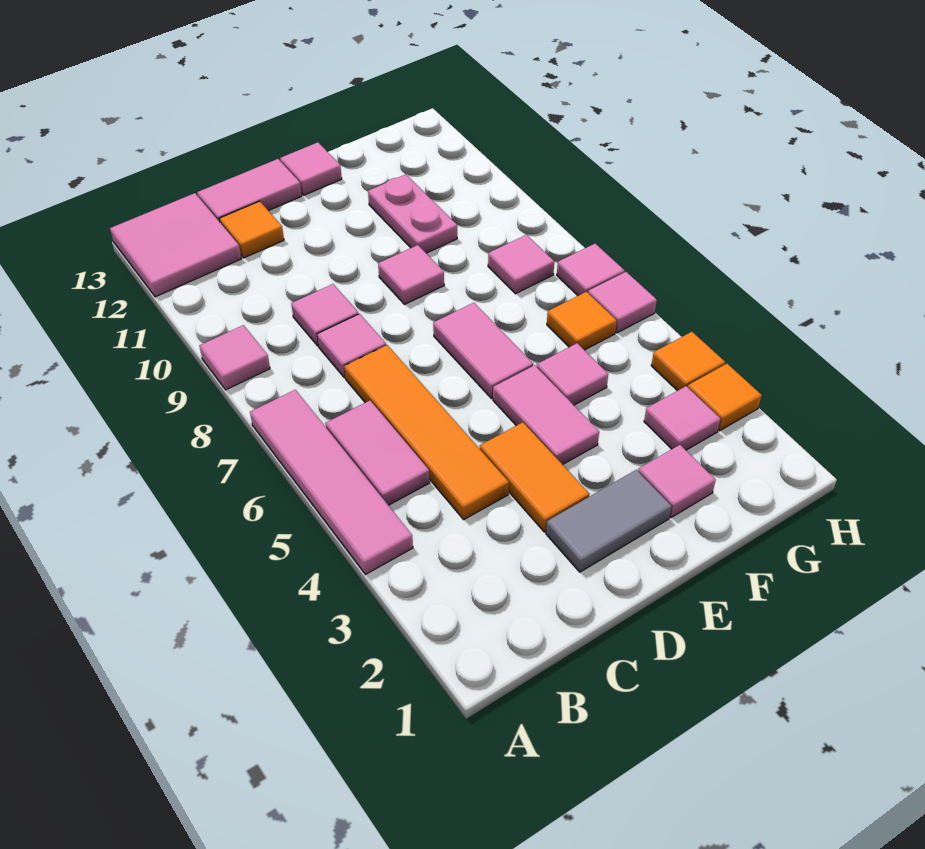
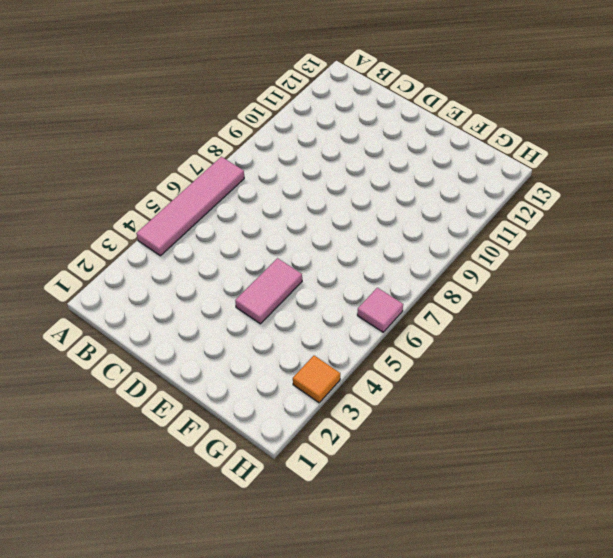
none -> pink 1x1 tile [199,325,270,390]
none -> pink 2x2 tile [110,193,241,297]
none -> pink 1x2 tile [325,401,429,505]

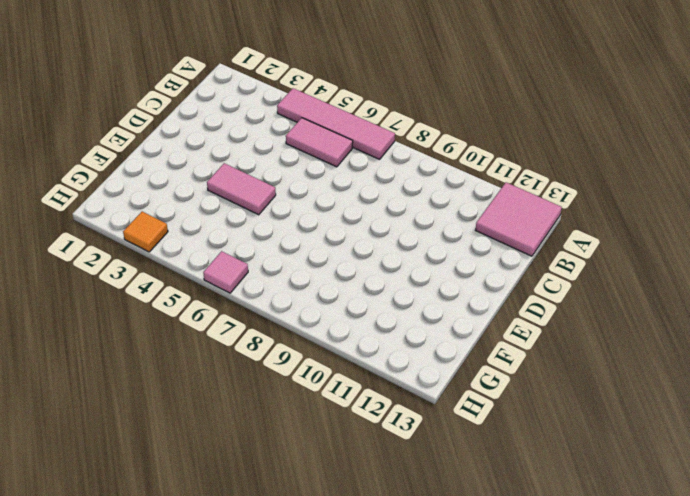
none -> pink 1x1 tile [199,325,270,390]
none -> orange 1x4 tile [344,345,509,519]
none -> pink 1x1 tile [317,314,386,378]

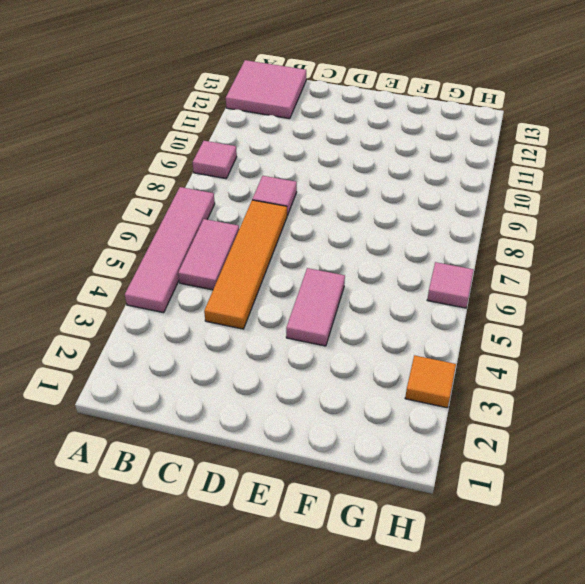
none -> pink 1x1 tile [291,284,358,346]
none -> orange 1x1 tile [219,201,284,258]
none -> pink 1x2 tile [197,159,302,222]

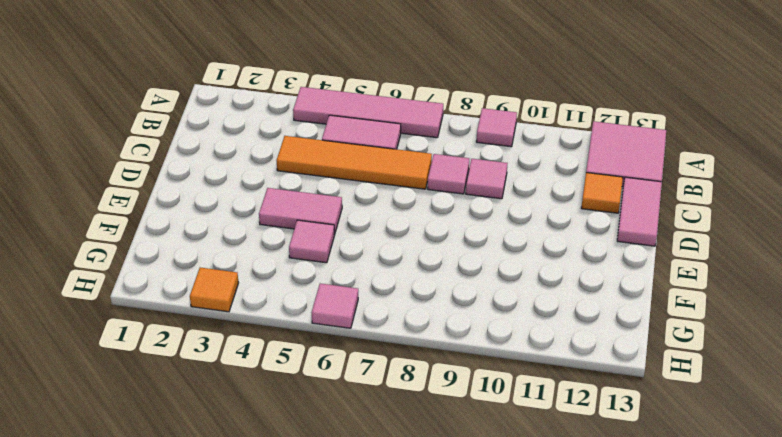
none -> grey 1x2 tile [546,470,672,572]
none -> orange 1x2 tile [480,422,590,532]
none -> pink 1x2 tile [433,303,533,399]

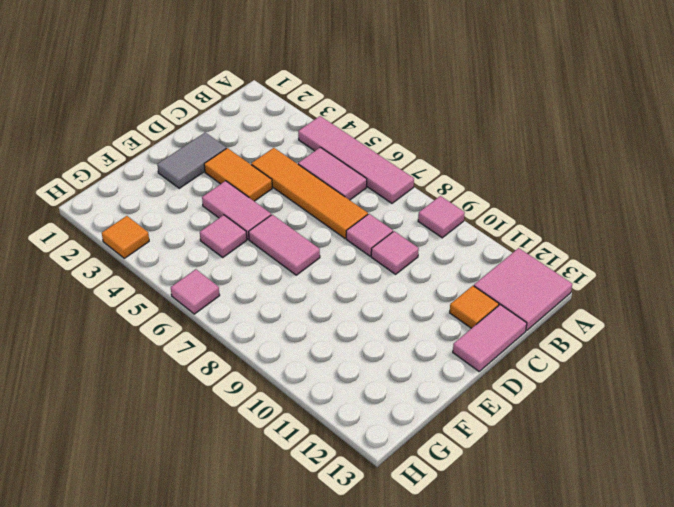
none -> pink 1x1 tile [378,245,444,305]
none -> pink 1x1 tile [280,142,342,195]
none -> pink 1x1 tile [638,445,716,518]

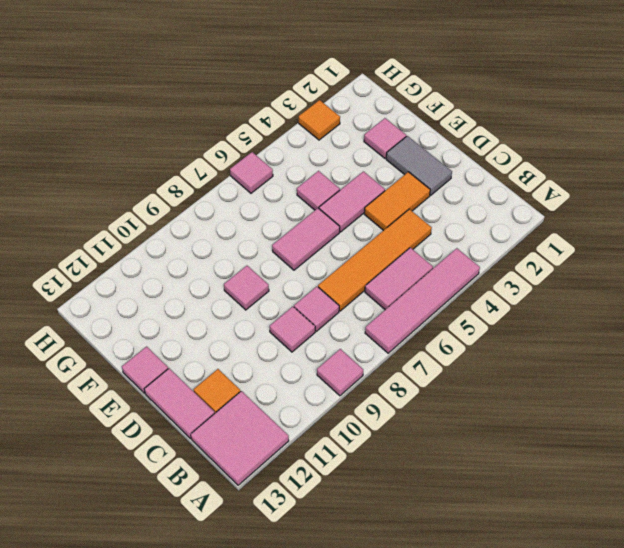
none -> pink 1x2 plate [368,174,457,253]
none -> pink 1x1 tile [644,386,721,450]
none -> orange 1x1 tile [547,292,617,350]

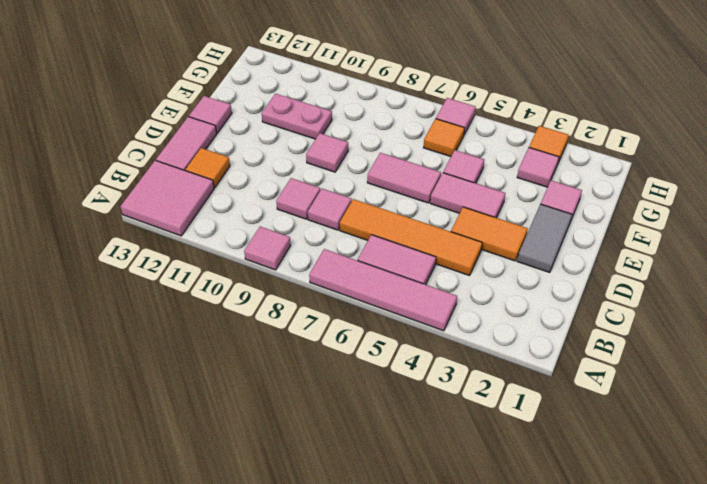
none -> pink 1x1 tile [488,235,554,294]
none -> orange 1x1 tile [651,332,725,391]
none -> pink 1x1 tile [557,244,625,296]

